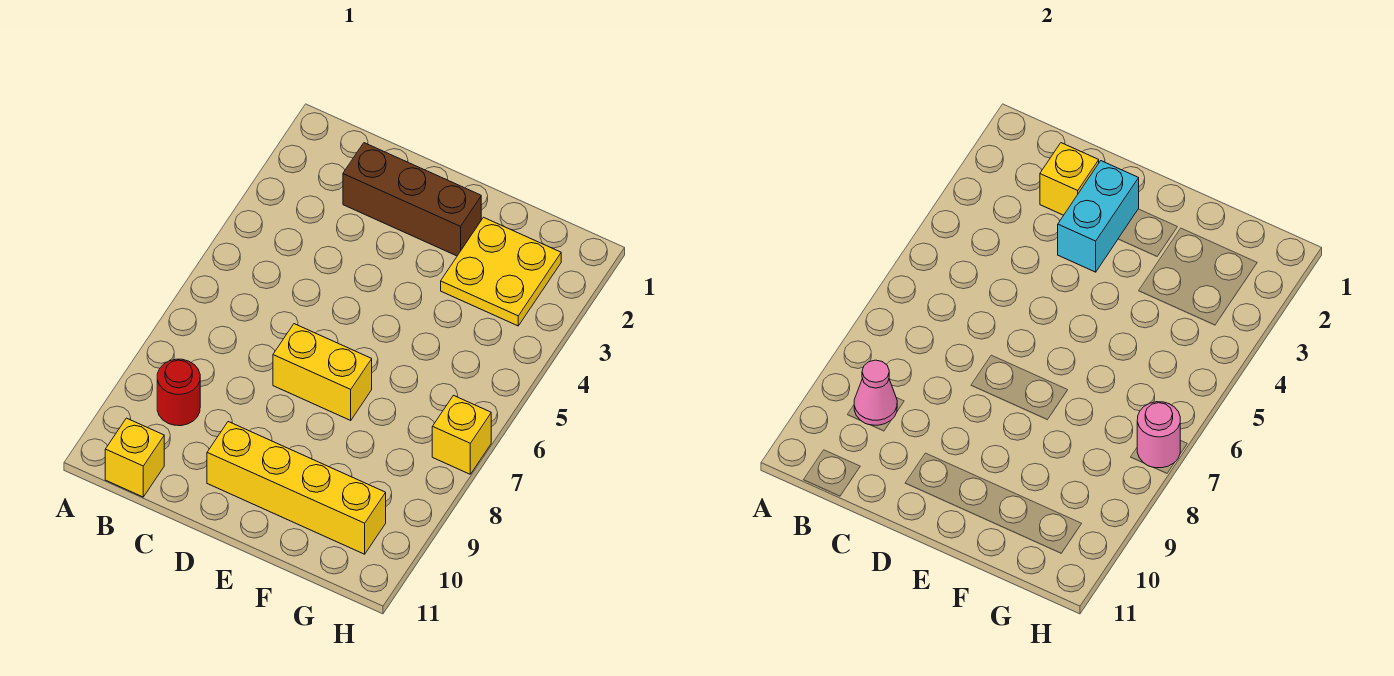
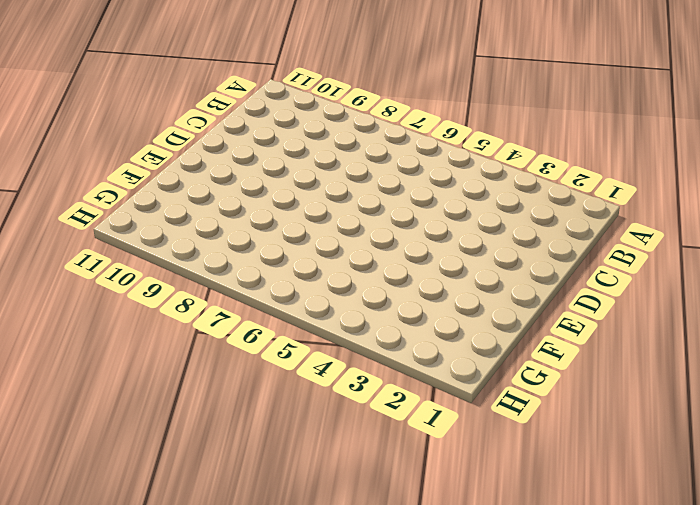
none -> red 1x1 round brick [157,359,200,426]
none -> yellow 1x1 brick [105,418,164,497]

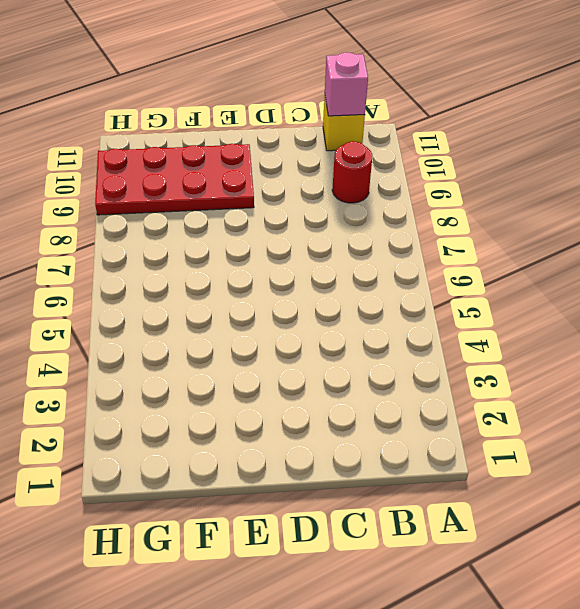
pink 1x1 brick [325,52,368,116] -> none
red 2x4 plate [95,144,254,215] -> yellow 1x4 brick [207,422,386,554]
none -> brown 1x3 brick [343,143,481,256]
none -> yellow 1x2 brick [273,324,372,420]

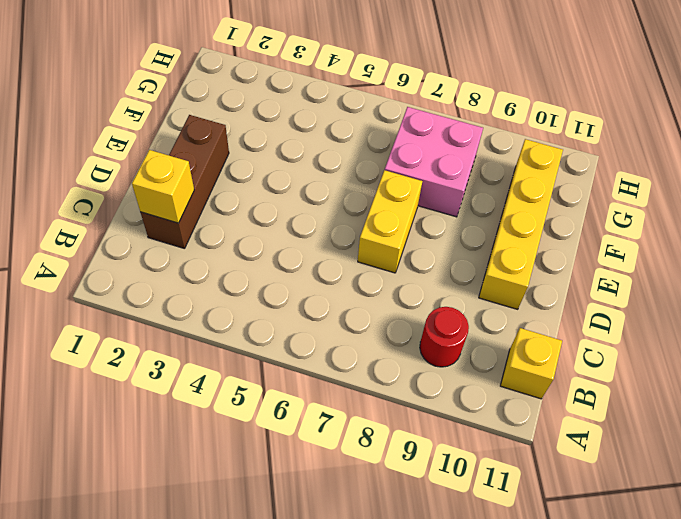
pink 2x2 brick [385,107,483,217] -> none
none -> yellow 2x2 plate [441,217,561,326]
none -> yellow 1x1 brick [432,396,491,474]

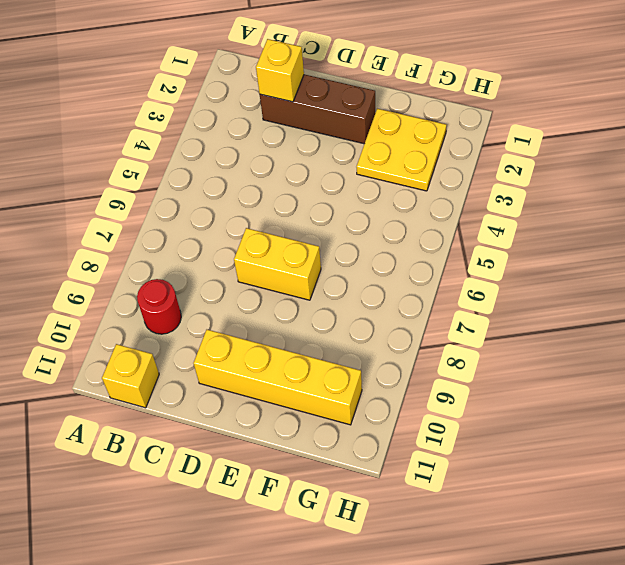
none -> yellow 1x1 brick [432,396,491,474]
none -> pink 1x1 cone [854,360,897,425]

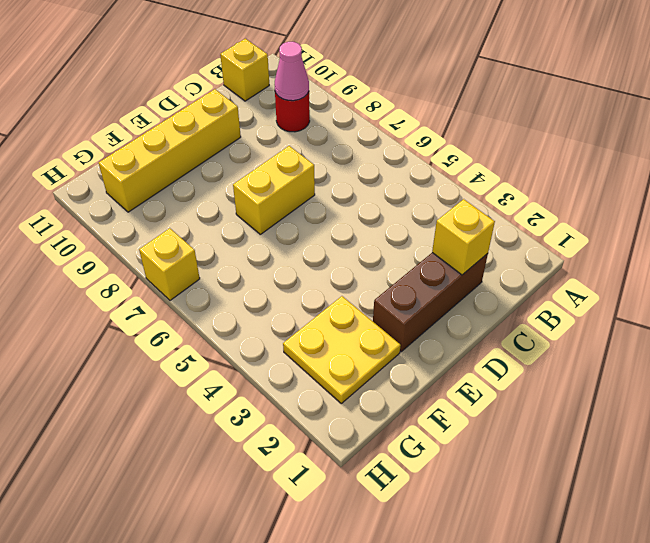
none -> cyan 1x2 brick [1058,161,1139,272]
none -> pink 1x1 round brick [1137,402,1180,468]

